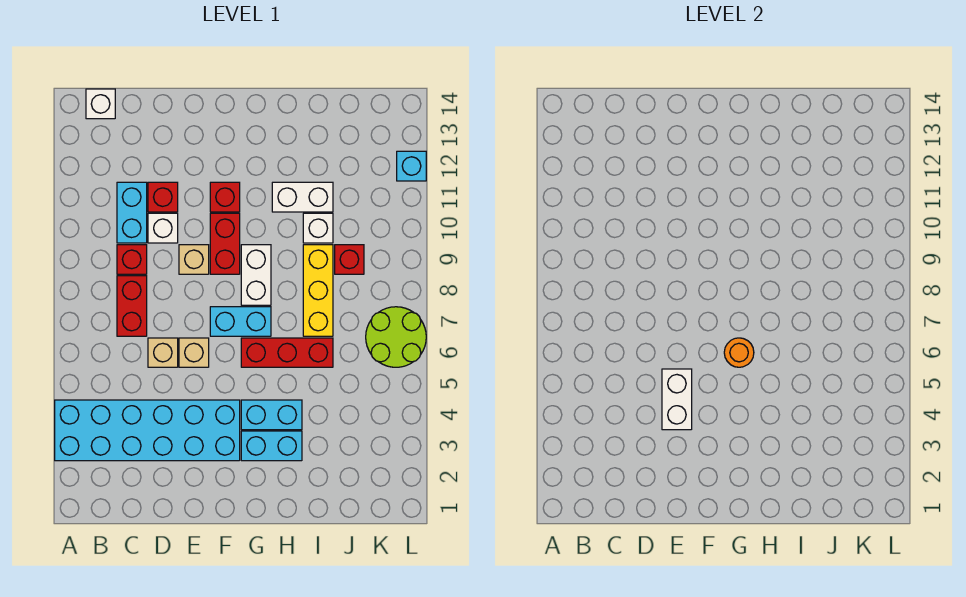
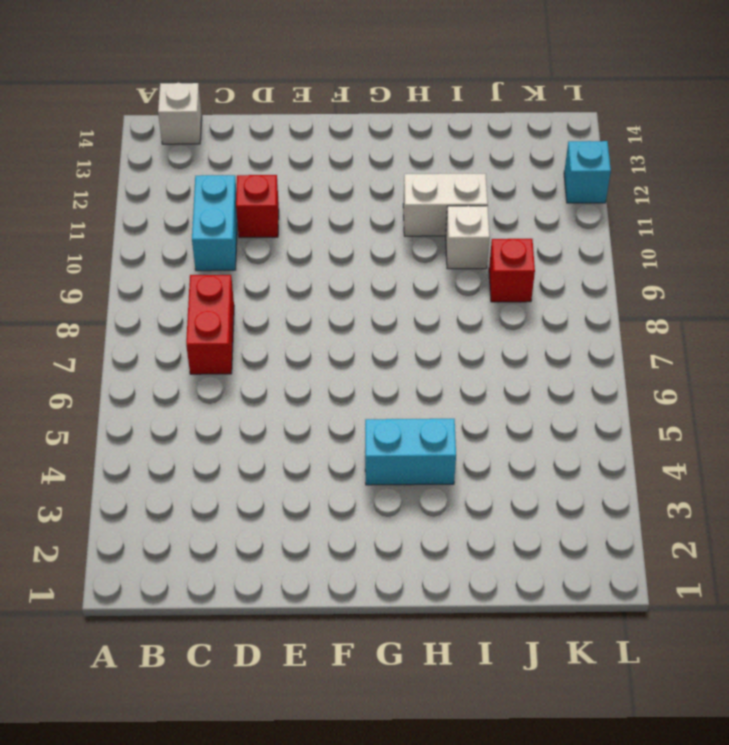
none -> cyan 2x6 brick [55,400,240,461]
none -> red 1x1 brick [117,245,147,274]
none -> tan 1x1 brick [148,338,178,367]

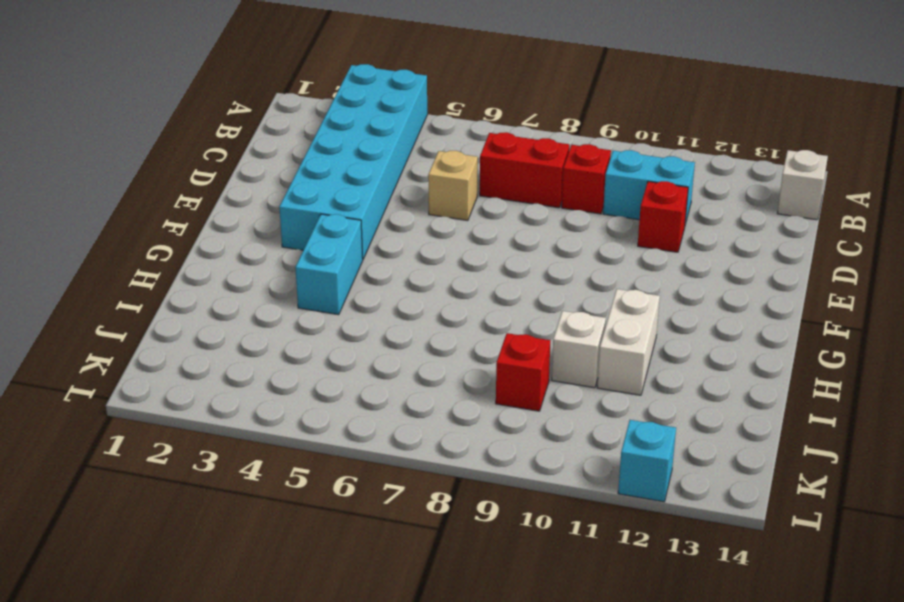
none -> white 1x1 brick [148,213,178,243]
none -> tan 1x1 brick [179,338,209,367]
none -> tan 1x1 brick [179,245,209,274]

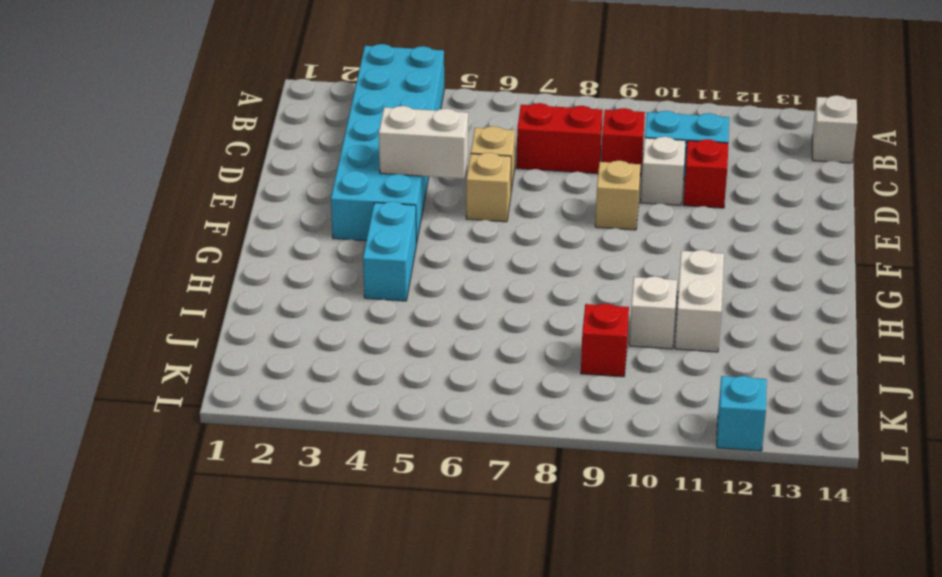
none -> cyan 1x2 brick [210,307,271,336]
none -> red 1x2 brick [210,213,240,274]
none -> red 1x1 brick [210,182,240,212]

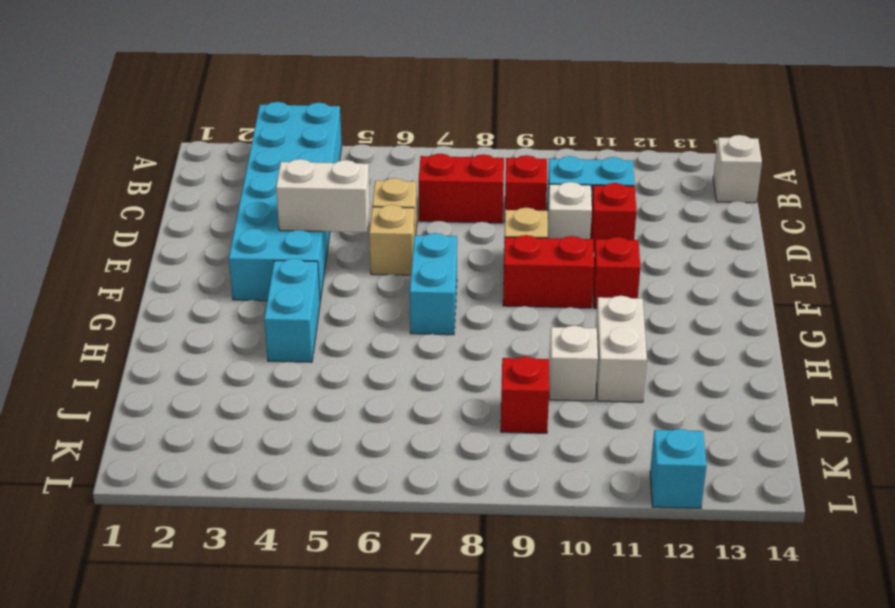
none -> cyan 1x2 brick [241,431,302,461]
none -> red 1x3 brick [241,338,333,367]
none -> white 1x2 brick [241,245,271,305]

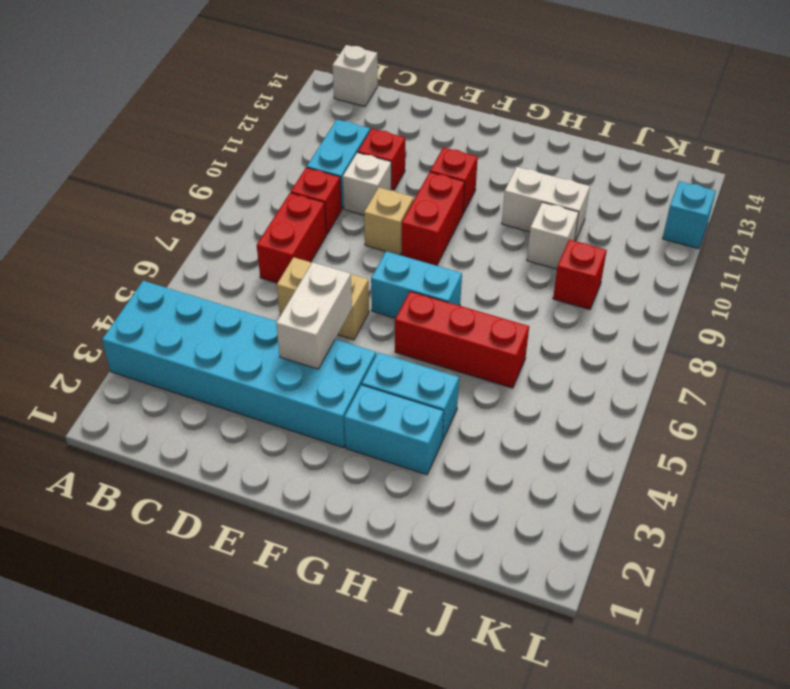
none -> white 1x2 brick [241,245,271,305]
none -> yellow 1x3 brick [303,245,333,336]
none -> lime 2x2 round brick [366,307,426,367]

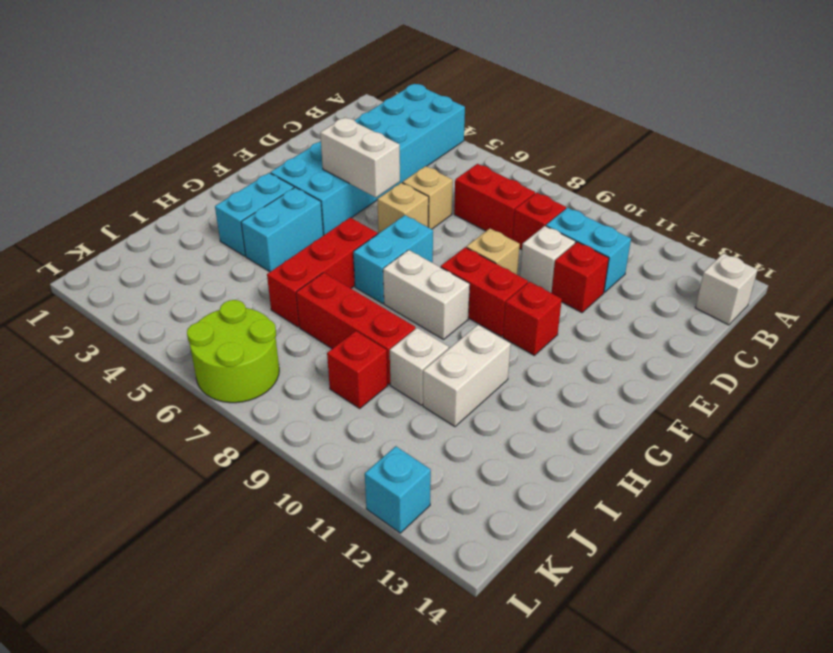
red 1x3 brick [296,273,415,385] -> yellow 1x3 brick [303,245,333,336]
none -> orange 1x1 round brick [724,338,754,367]

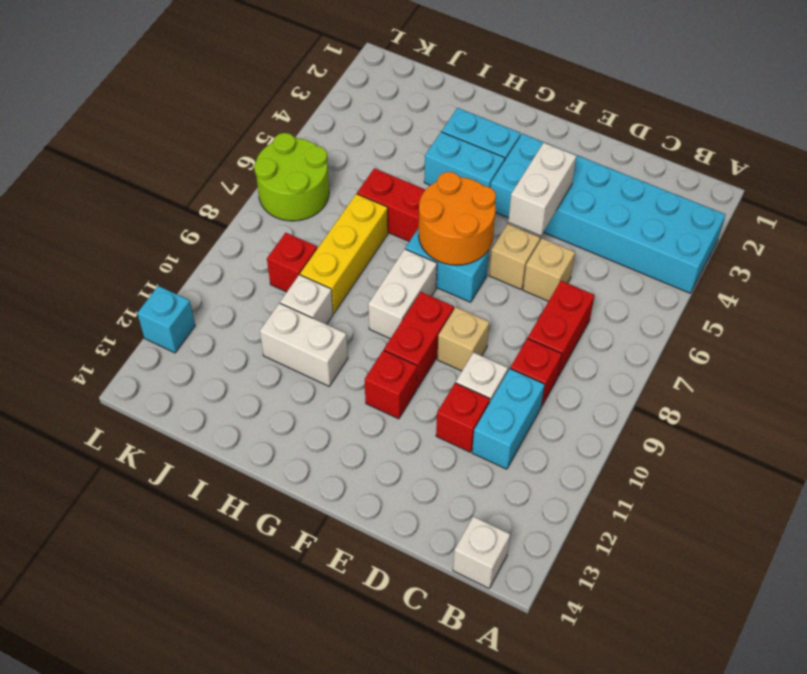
orange 2x2 round brick [419,172,496,265] -> orange 1x1 round brick [724,338,754,367]

